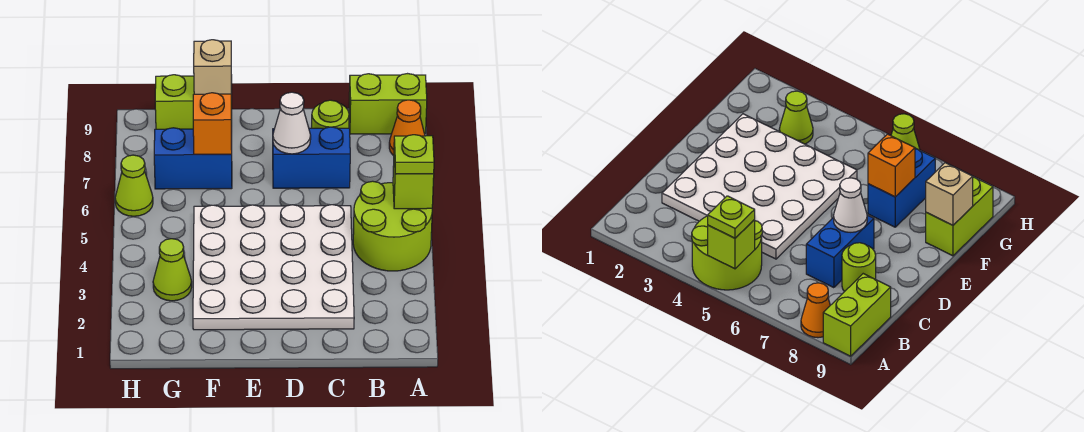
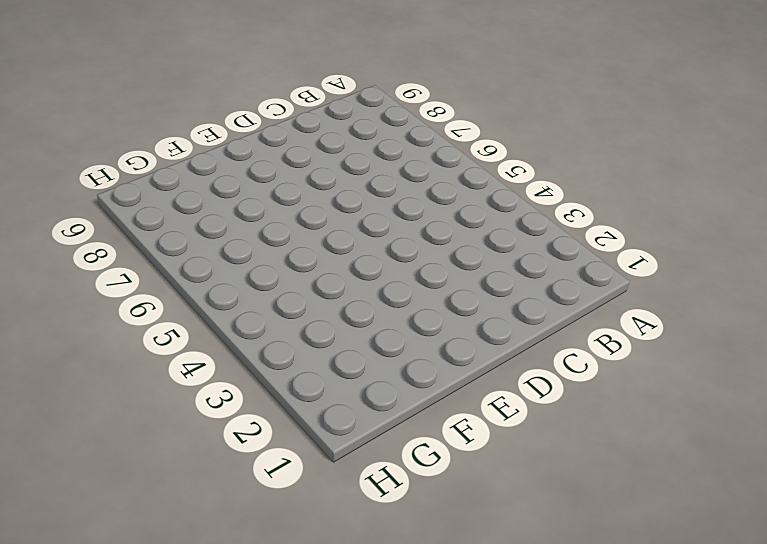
none -> lime 2x2 round brick [353,181,432,271]
none -> orange 1x1 cone [389,100,425,156]
none -> lime 1x2 brick [349,74,427,134]

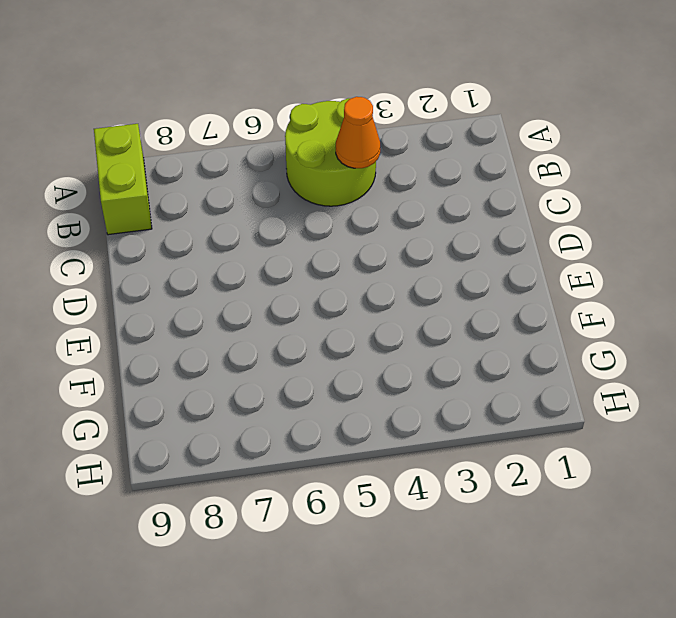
orange 1x1 cone [336,97,380,168] -> orange 1x1 cone moved to [389,100,425,156]
none -> white 4x4 plate [193,205,354,330]
none -> blue 1x2 brick [273,127,350,188]
none -> lime 1x1 round brick [312,100,349,128]

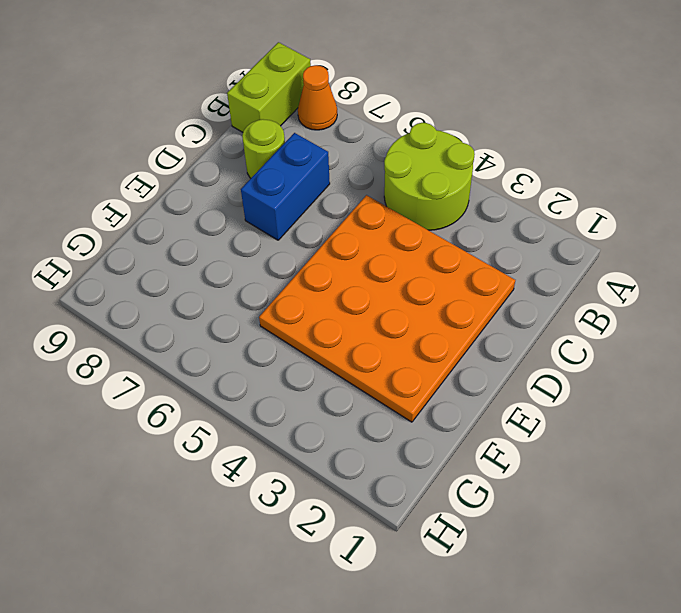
orange 4x4 plate [259,195,515,422] -> white 4x4 plate [193,205,354,330]
none -> blue 1x2 brick [154,128,232,189]
none -> lime 1x2 brick [155,75,232,129]
none -> lime 1x1 cone [153,239,192,301]

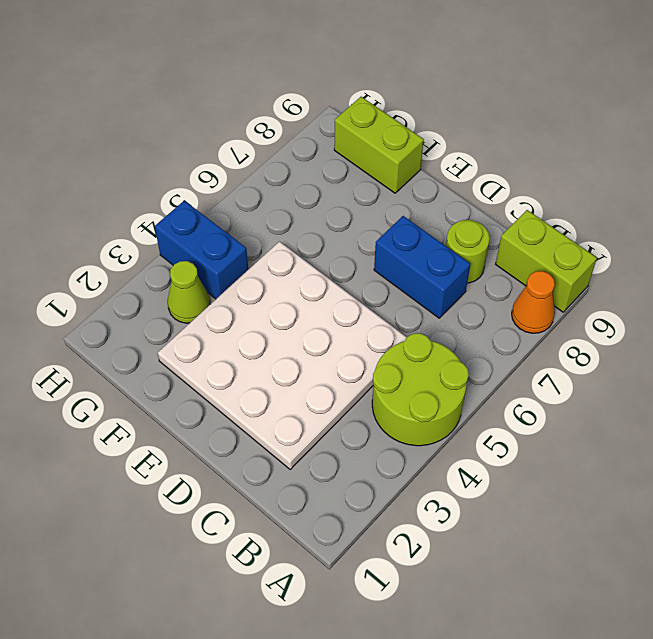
blue 1x2 brick [155,201,248,299] -> blue 1x2 brick moved to [154,128,232,189]
none -> lime 1x1 cone [115,155,153,216]
none -> lime 1x1 brick [393,159,434,209]
none -> white 1x1 cone [273,92,311,154]

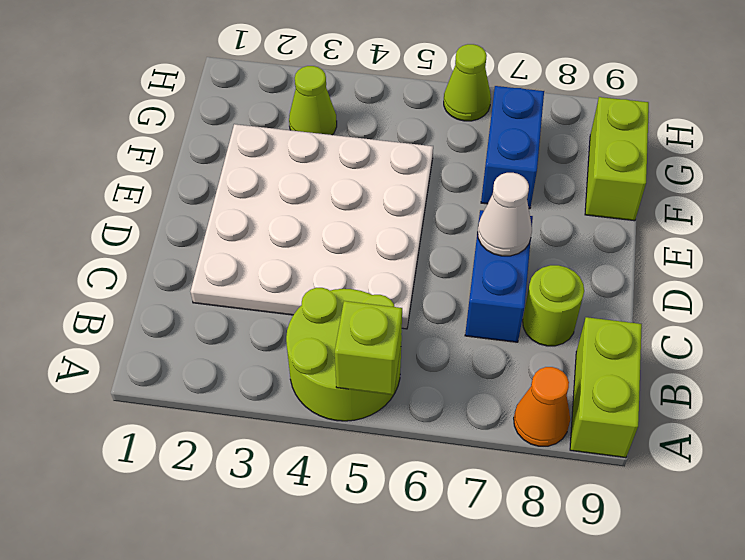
none -> orange 1x1 brick [193,93,232,154]
none -> tan 1x1 brick [194,40,232,100]
none -> lime 1x1 plate [394,135,434,174]

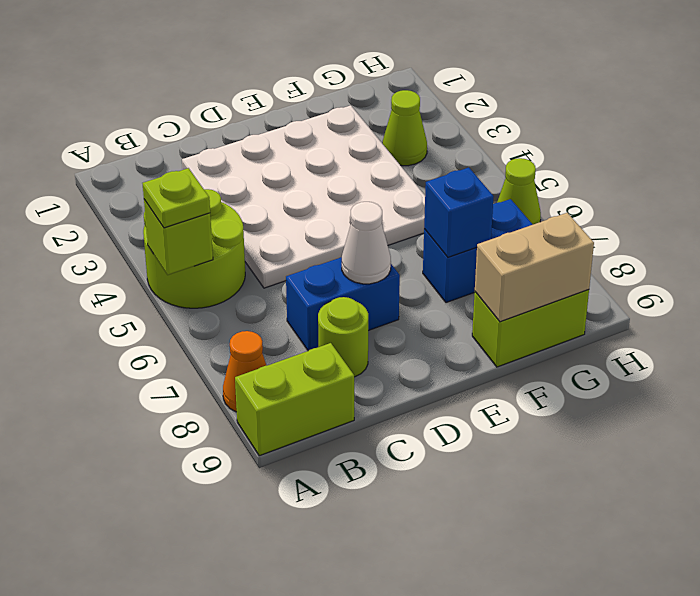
blue 1x1 brick [424,167,494,257] -> orange 1x1 brick [193,93,232,154]
tan 1x2 brick [475,213,594,322] -> tan 1x1 brick [194,40,232,100]

